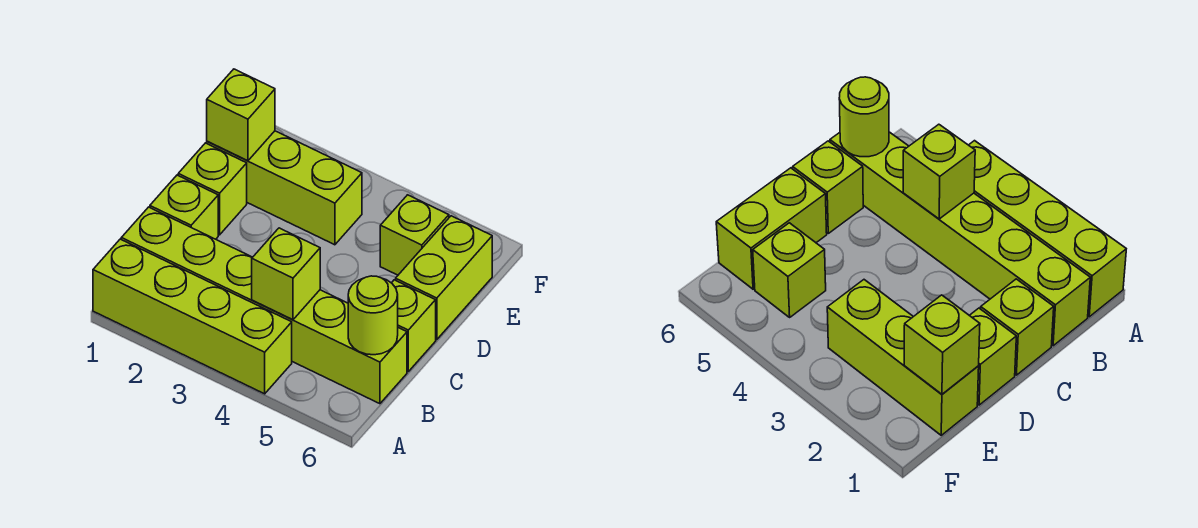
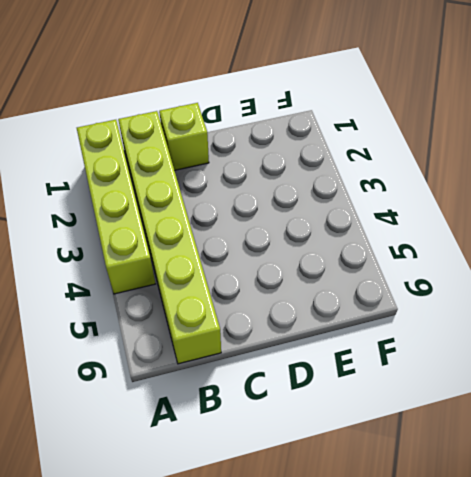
none -> lime 1x1 brick [392,280,436,371]
none -> lime 1x1 brick [178,143,247,235]

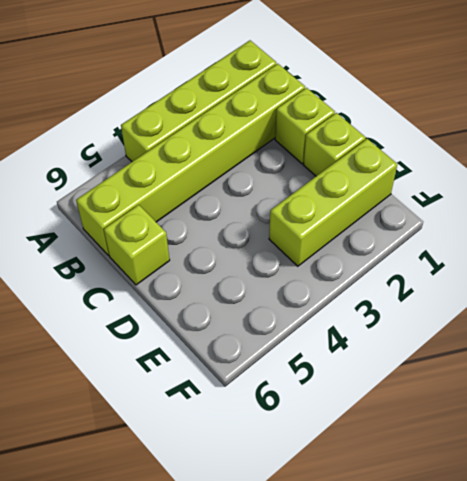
none -> lime 1x2 brick [396,216,492,340]
none -> lime 1x1 brick [380,195,449,275]

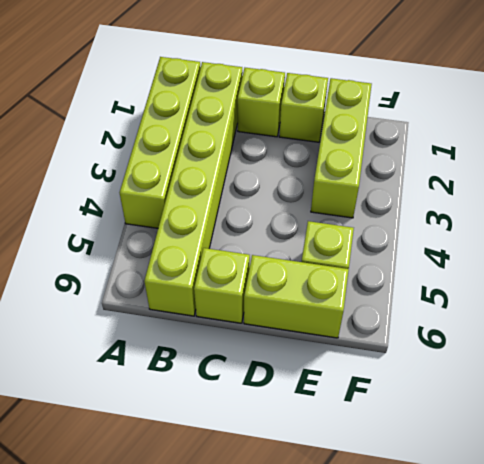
none -> lime 1x1 brick [252,228,320,320]
none -> lime 1x1 round brick [348,276,398,355]

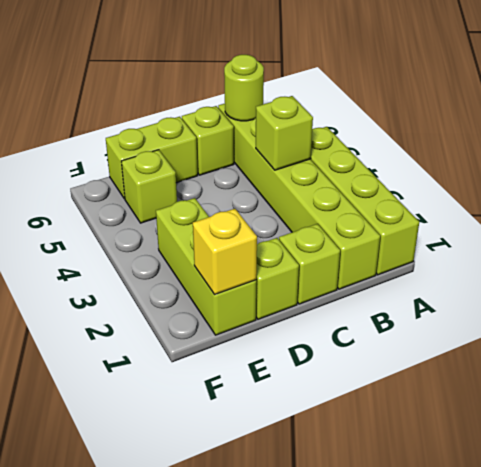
yellow 1x1 brick [193,209,257,295] -> lime 1x1 brick [207,69,275,161]

